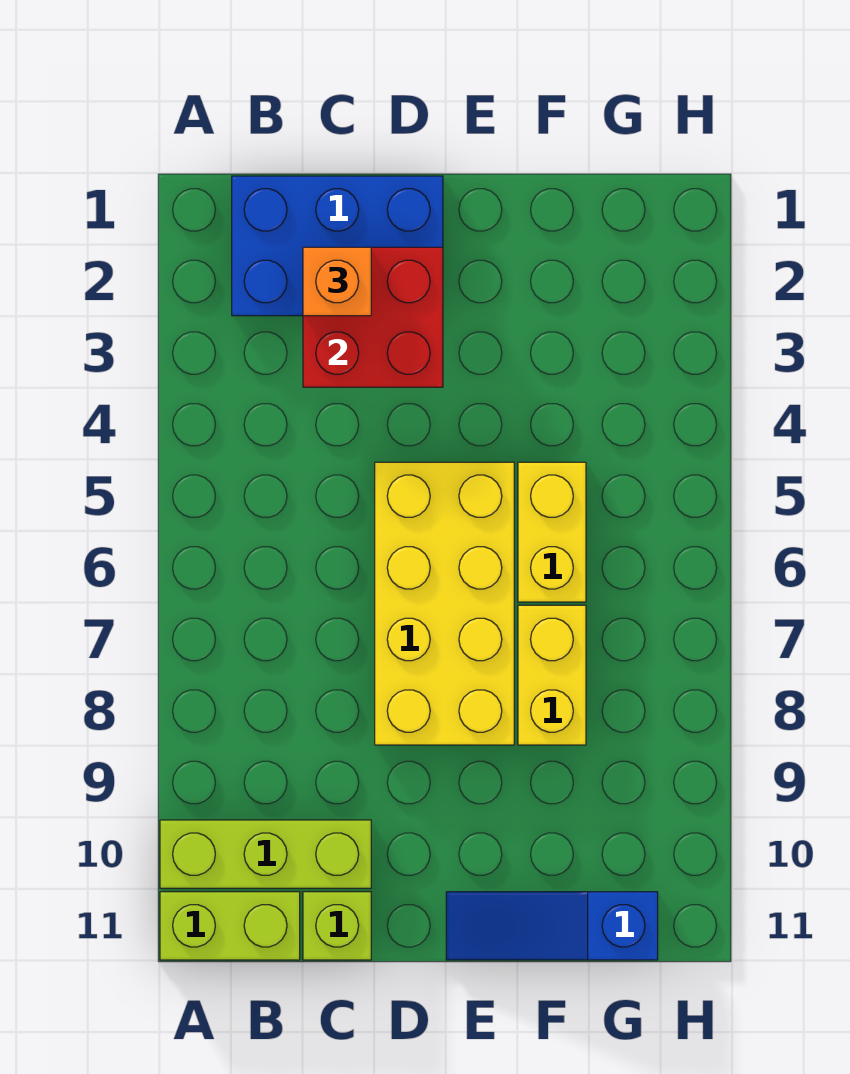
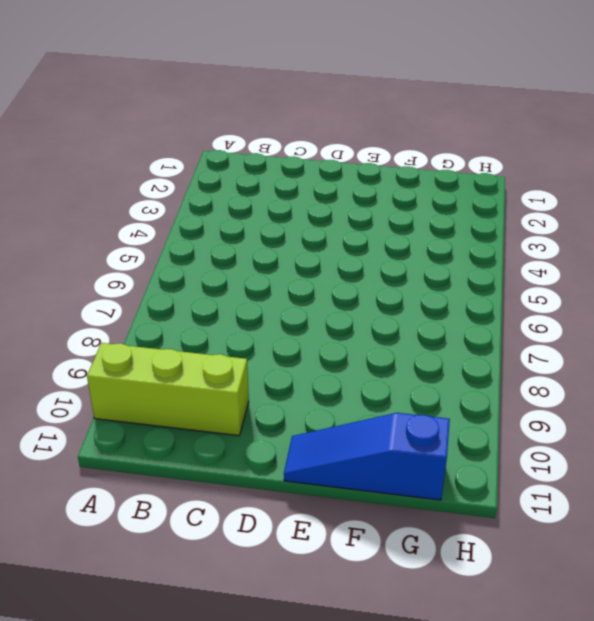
none -> lime 1x2 brick [160,892,300,960]
none -> blue 2x3 brick [232,176,443,316]

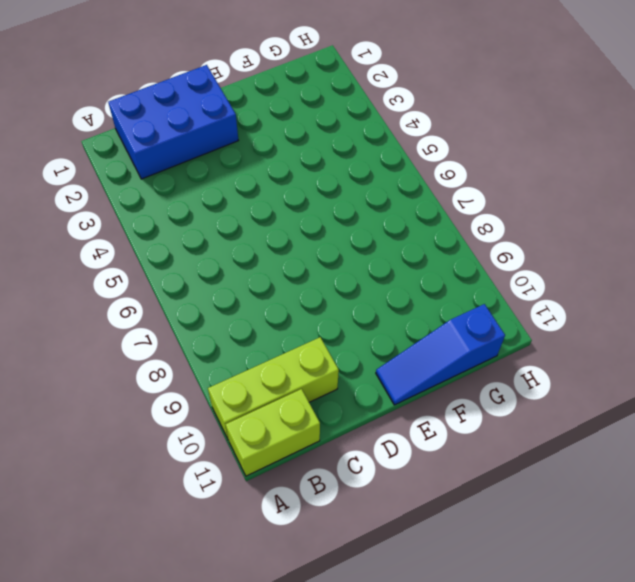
none -> lime 1x1 brick [303,892,371,960]
none -> yellow 2x4 brick [375,462,514,745]

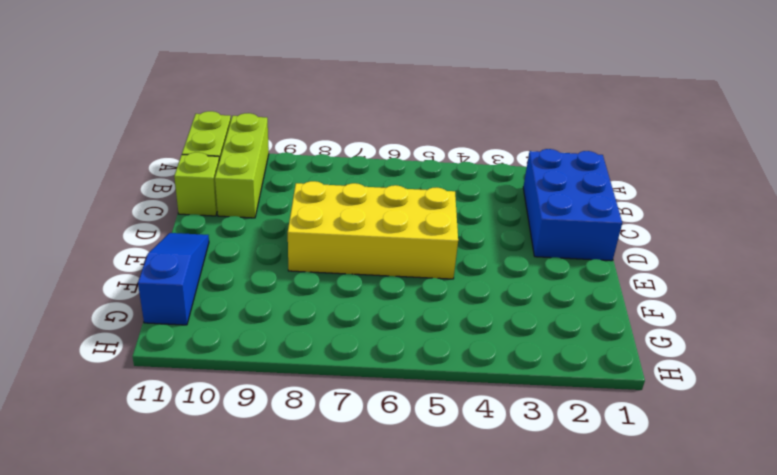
none -> yellow 1x2 brick [518,462,586,602]
none -> yellow 1x2 brick [518,605,586,745]

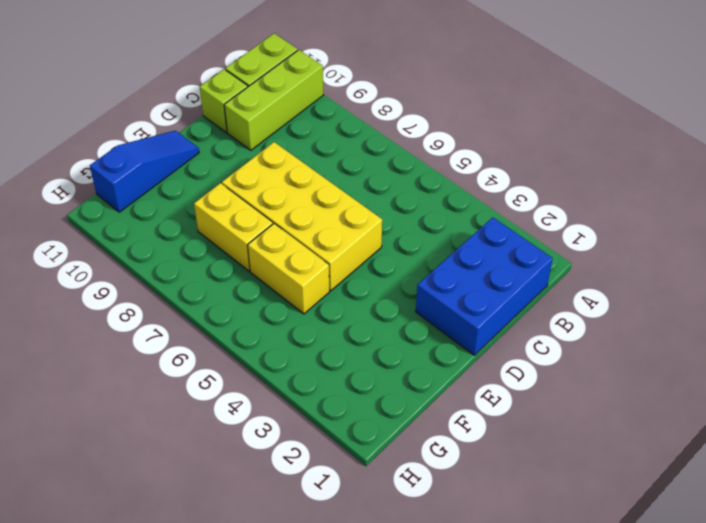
none -> red 2x2 brick [303,247,443,387]
none -> orange 1x1 brick [303,247,371,316]

